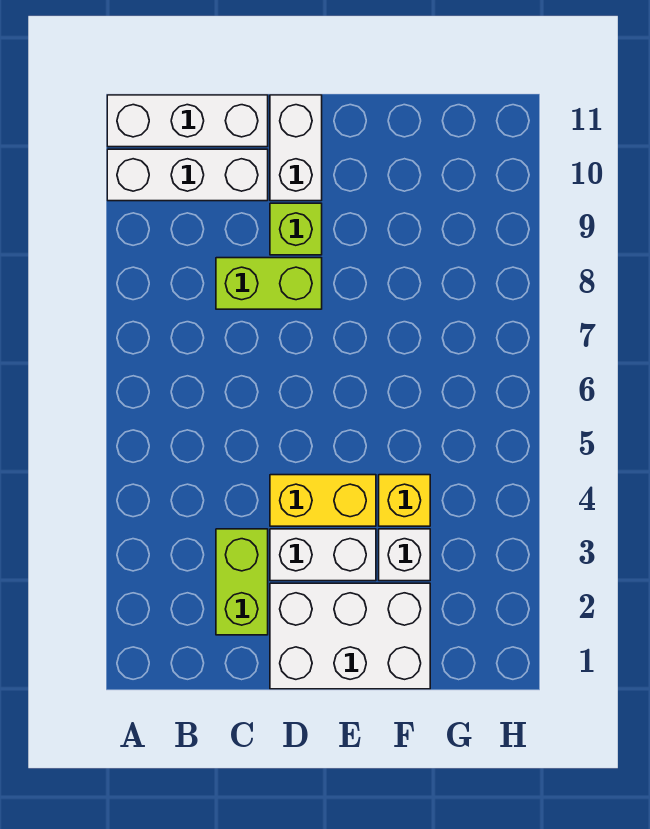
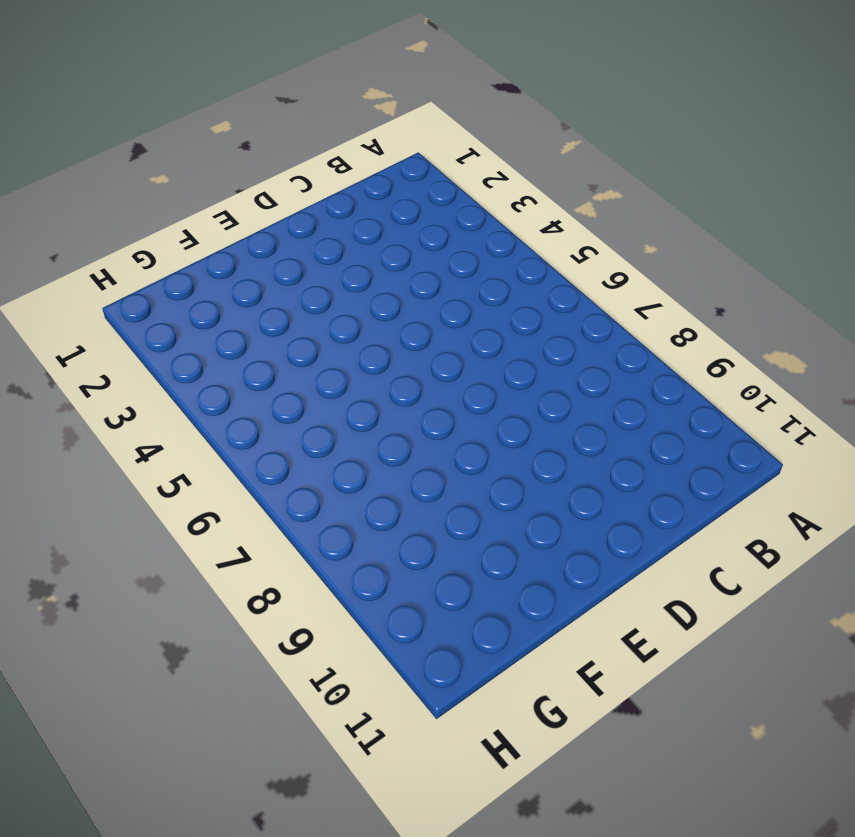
none -> white 1x3 brick [107,149,268,201]
none -> white 1x3 brick [107,95,268,147]

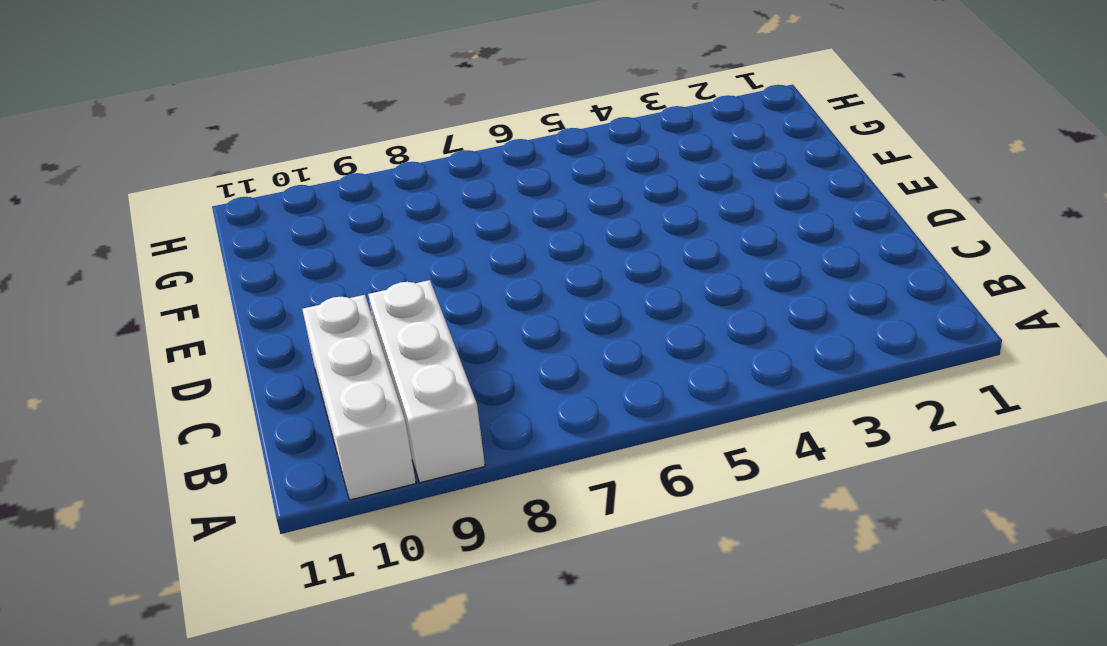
white 1x3 brick [368,280,485,483] -> white 1x3 brick moved to [107,95,268,147]
none -> lime 1x2 brick [216,529,268,635]
none -> lime 1x2 brick [216,258,322,309]

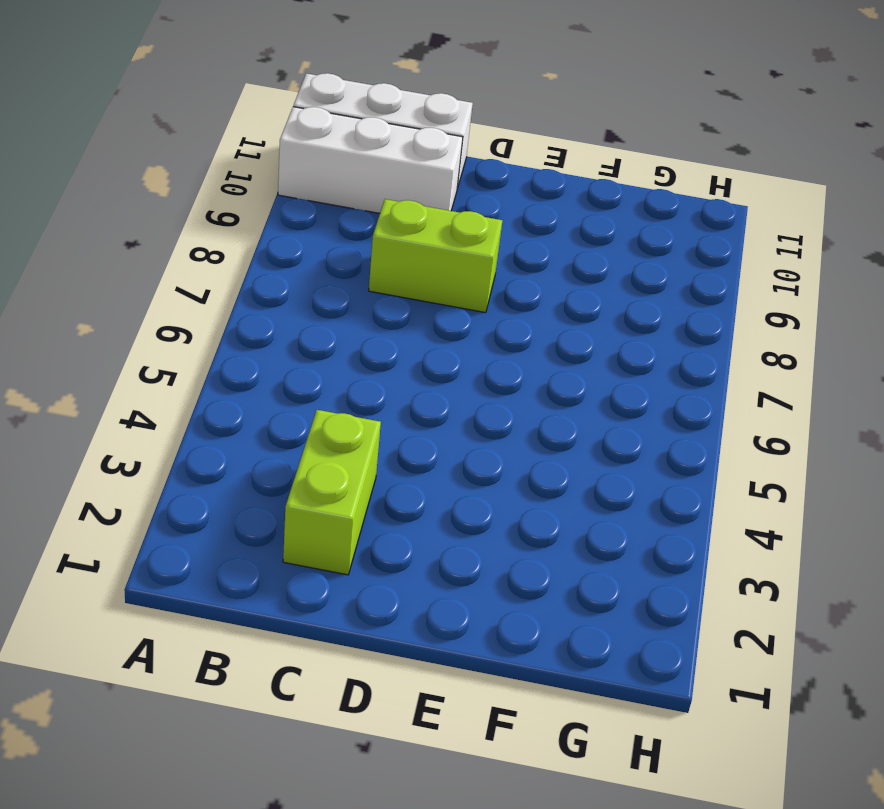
none -> white 2x3 brick [270,583,430,689]
none -> white 1x2 brick [270,529,376,581]

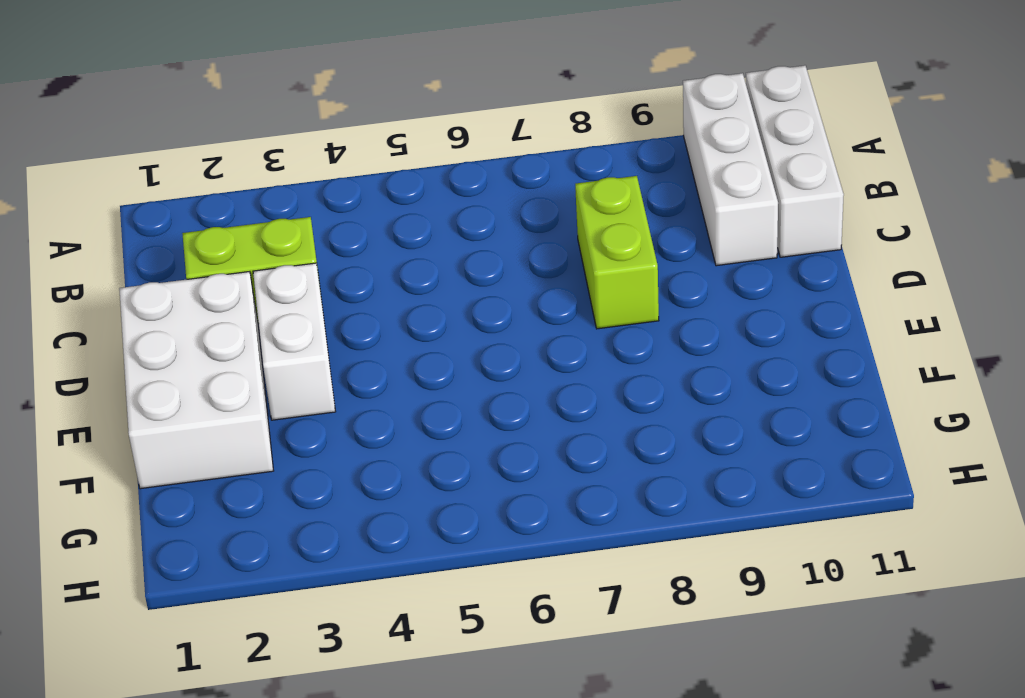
none -> yellow 1x2 brick [270,475,376,526]
none -> lime 1x1 brick [270,203,322,255]

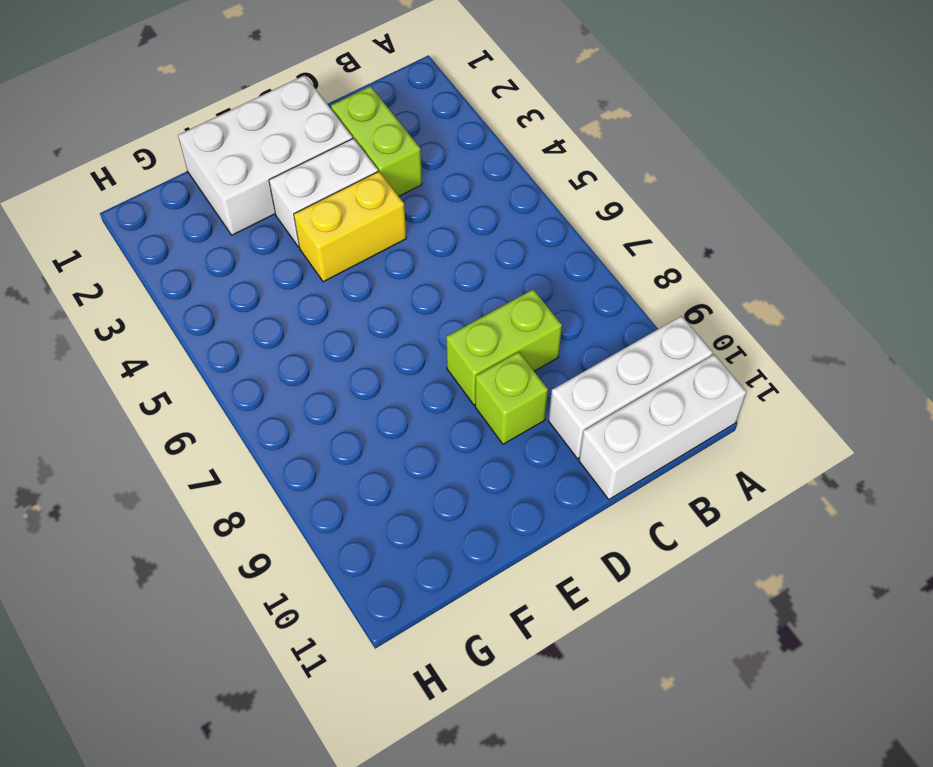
none -> white 1x2 brick [270,95,322,201]
none -> white 1x1 brick [379,529,430,581]

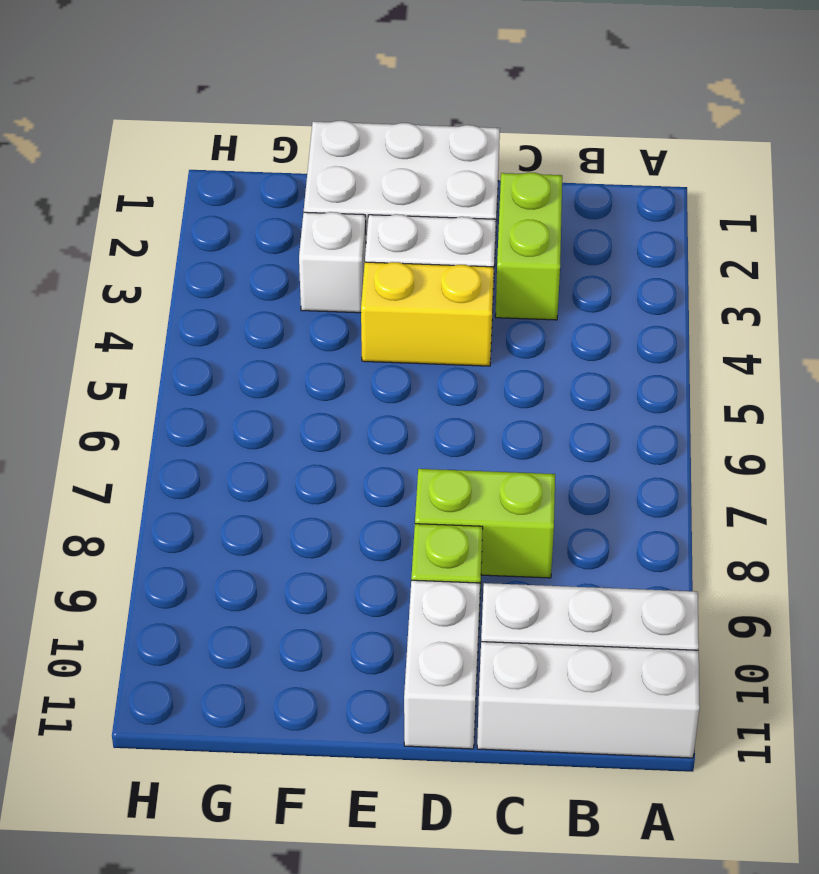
none -> yellow 1x1 brick [379,475,430,526]

